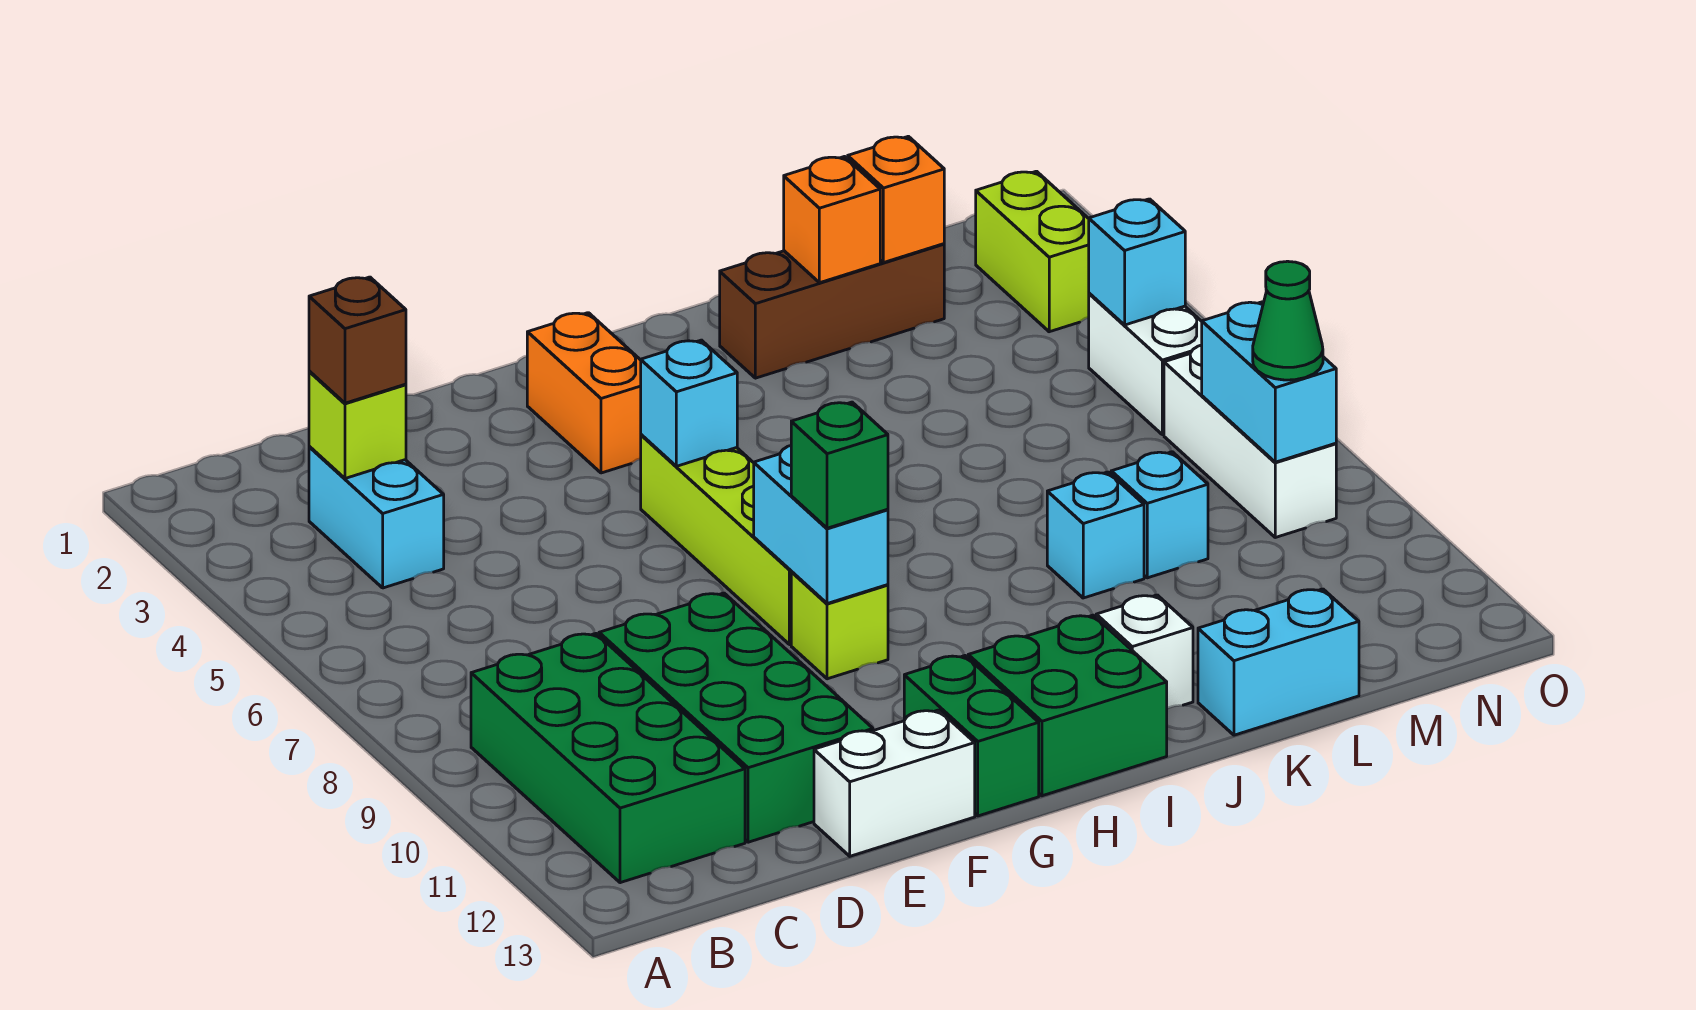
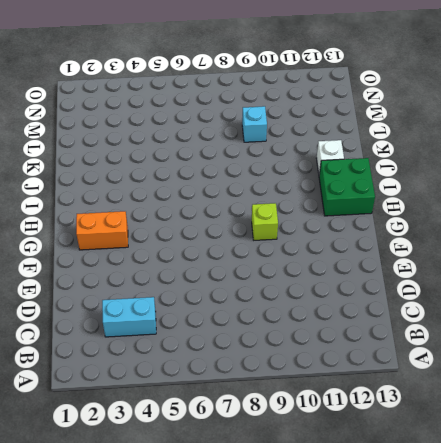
none -> green 2x4 brick [471,634,745,883]
none -> green 2x4 brick [599,593,873,842]
none -> white 1x2 brick [814,710,975,856]

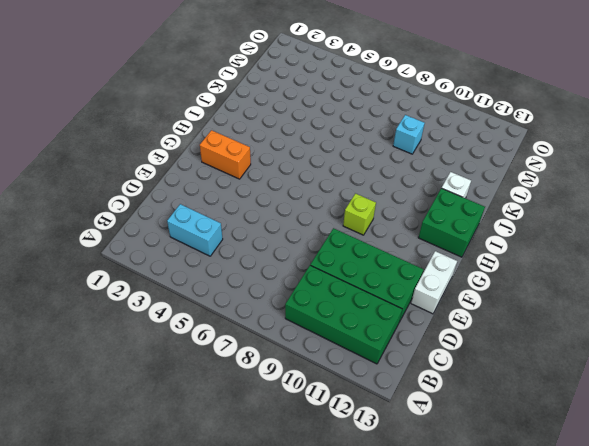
none -> lime 1x4 brick [641,435,792,645]
none -> green 1x2 brick [904,656,1039,816]
none -> brown 1x3 brick [720,244,944,378]

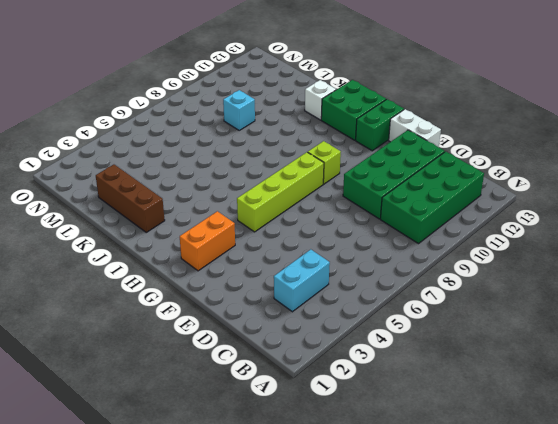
none -> cyan 1x1 brick [1047,472,1144,598]
none -> cyan 1x2 brick [1198,589,1359,735]
none -> lime 1x2 brick [976,171,1089,332]

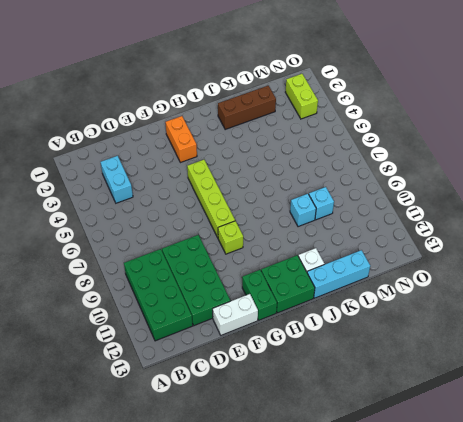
cyan 1x3 brick [307,250,370,298] -> cyan 1x2 brick [1198,589,1359,735]
none -> white 1x2 brick [1089,293,1202,435]
none -> white 1x3 brick [1164,345,1336,537]
none -> lime 1x1 brick [309,371,406,478]

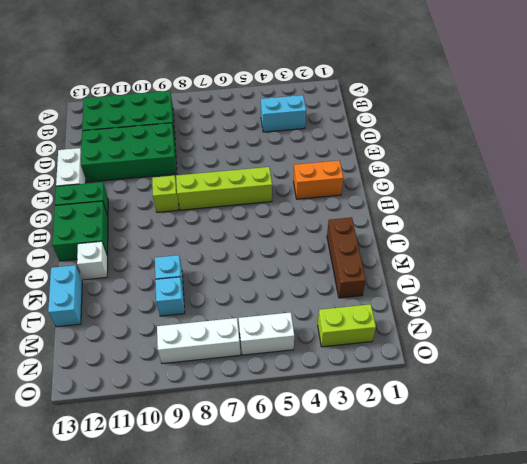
none -> lime 1x1 brick [309,371,406,478]
none -> cyan 1x1 brick [641,340,737,466]
none -> cyan 1x2 brick [754,446,888,604]

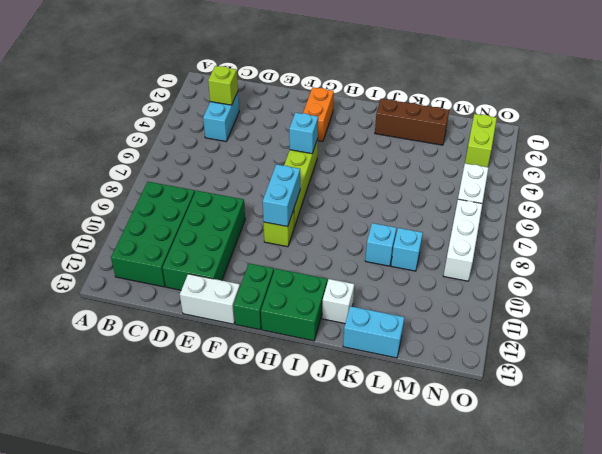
none -> orange 1x1 brick [784,157,880,283]
none -> orange 1x1 brick [848,136,944,263]
none -> cyan 1x1 brick [1089,199,1185,325]

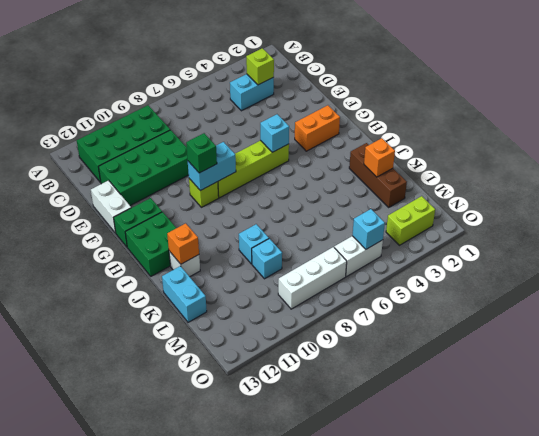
orange 1x1 brick [167,223,199,264] -> orange 1x1 brick moved to [848,136,944,263]
none -> cyan 1x2 brick [1202,302,1336,462]
none -> brown 1x1 brick [309,277,406,403]
none -> green 1x1 cone [1253,261,1323,380]

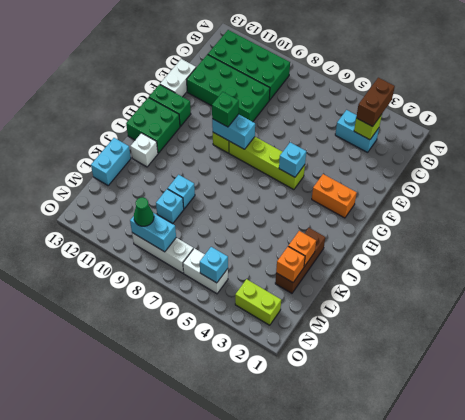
brown 1x2 brick [356,78,395,127] -> brown 1x1 brick [309,277,406,403]

